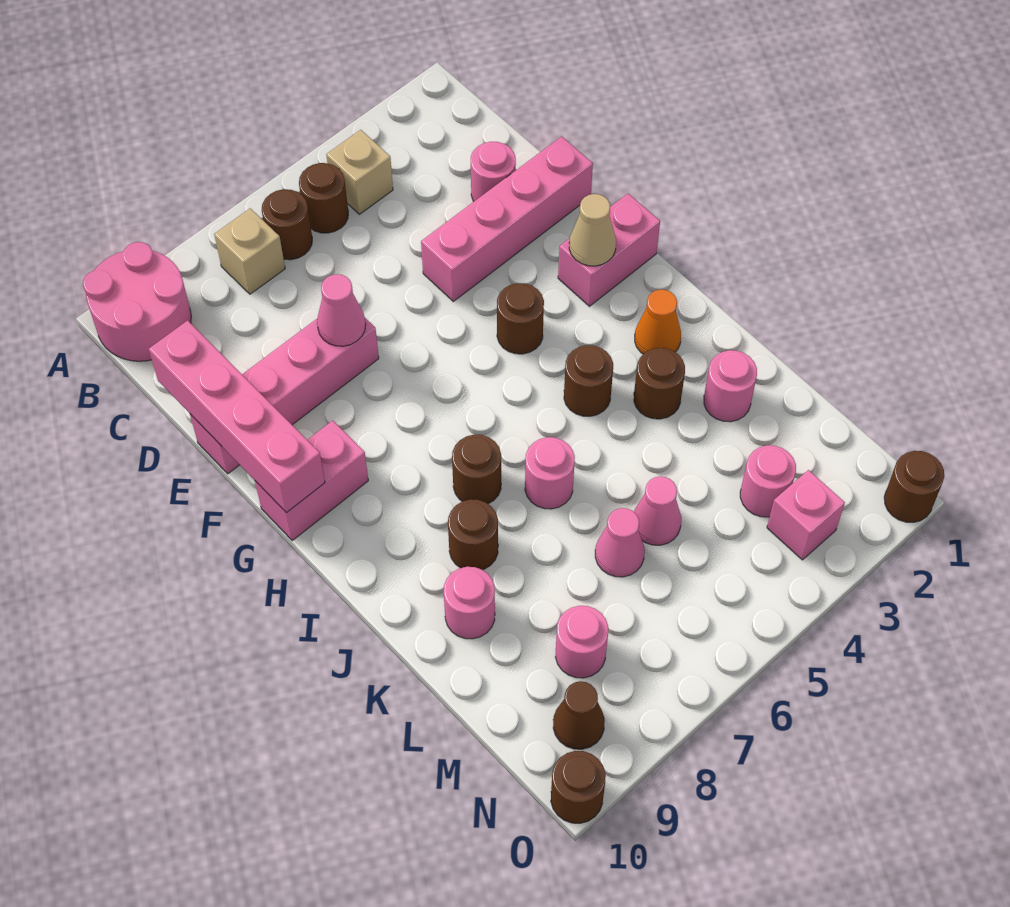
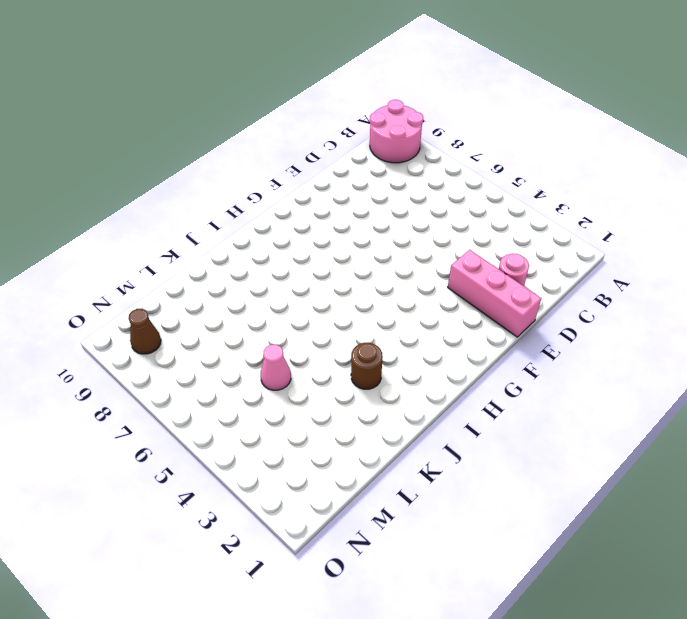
pink 1x3 brick [448,250,541,337] -> pink 1x4 brick [421,136,593,301]
none -> tan 1x1 brick [326,130,393,214]
none -> brown 1x1 round brick [299,163,348,233]
none -> brown 1x1 round brick [262,189,312,260]
none -> tan 1x1 brick [214,208,285,294]

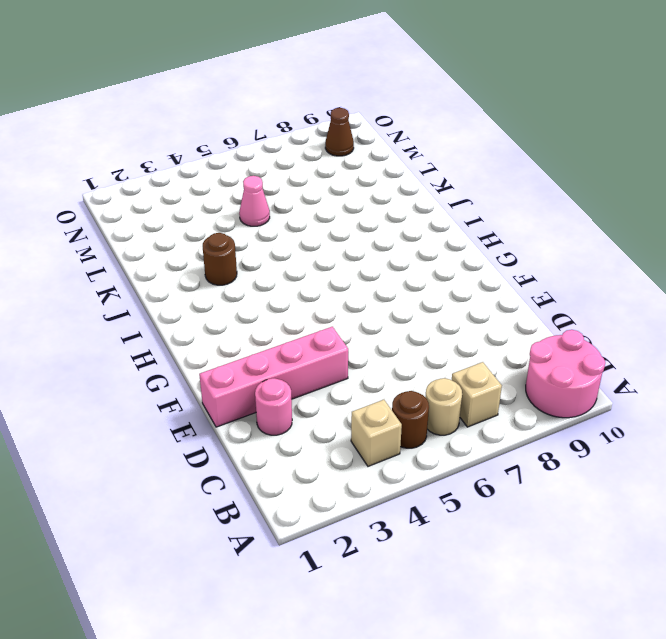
tan 1x1 round brick [425,378,462,435] -> brown 1x1 round brick [262,189,312,260]
none -> pink 1x4 brick [190,318,379,474]
none -> pink 1x2 brick [558,194,660,306]
none -> brown 1x1 round brick [497,283,544,354]
none -> pink 1x2 brick [255,420,368,540]

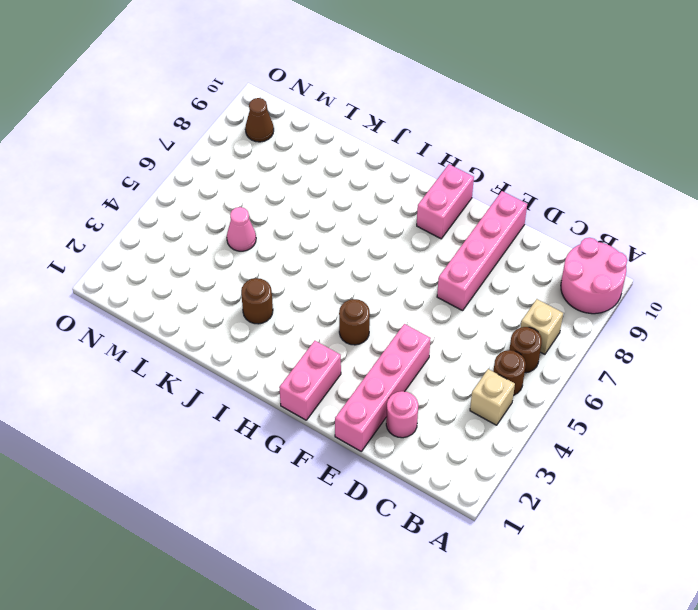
none -> orange 1x1 cone [635,290,681,354]
none -> brown 1x1 round brick [564,345,613,416]
none -> brown 1x1 round brick [452,435,501,504]
none -> pink 1x1 round brick [525,437,575,509]

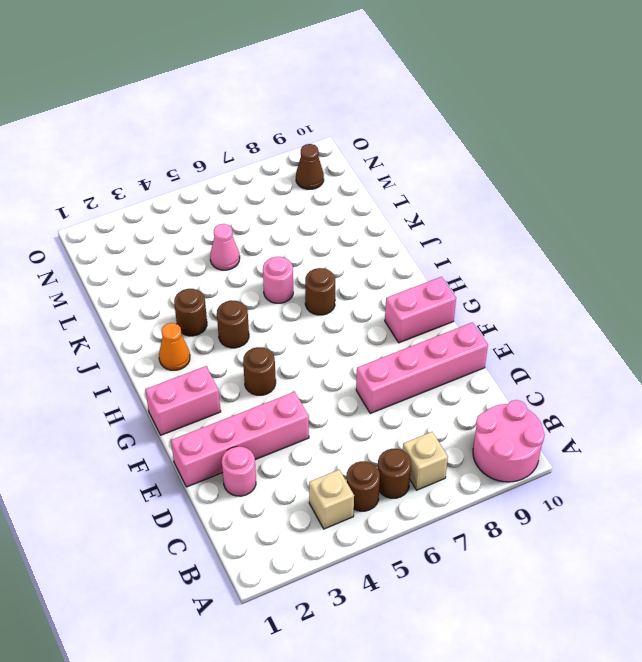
none -> brown 1x1 round brick [448,499,498,570]
none -> pink 1x1 round brick [704,350,757,422]
none -> pink 1x1 round brick [444,567,495,639]
none -> pink 1x1 cone [595,508,645,577]

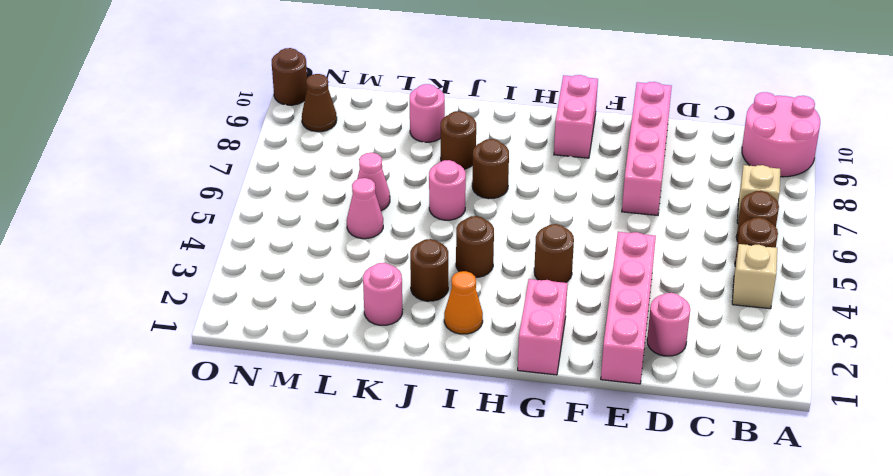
none -> pink 1x1 round brick [740,445,796,517]
none -> pink 1x1 round brick [556,606,608,678]
none -> pink 1x1 brick [767,470,845,560]
none -> brown 1x1 round brick [884,451,944,522]

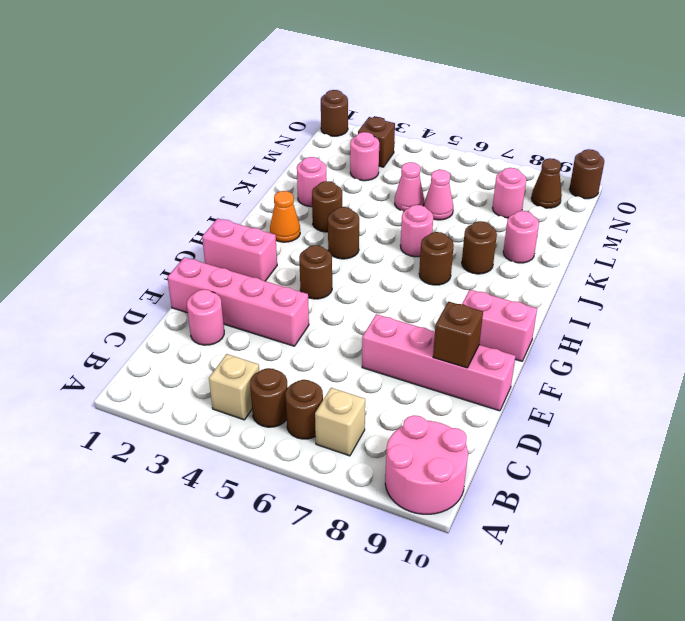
brown 1x1 brick [433,302,483,368] -> none
brown 1x1 brick [358,117,395,167] -> pink 1x1 brick [767,470,845,560]
none -> pink 1x4 brick [149,320,325,513]
none -> pink 1x1 cone [317,274,366,346]
none -> tan 1x1 cone [569,194,616,266]

